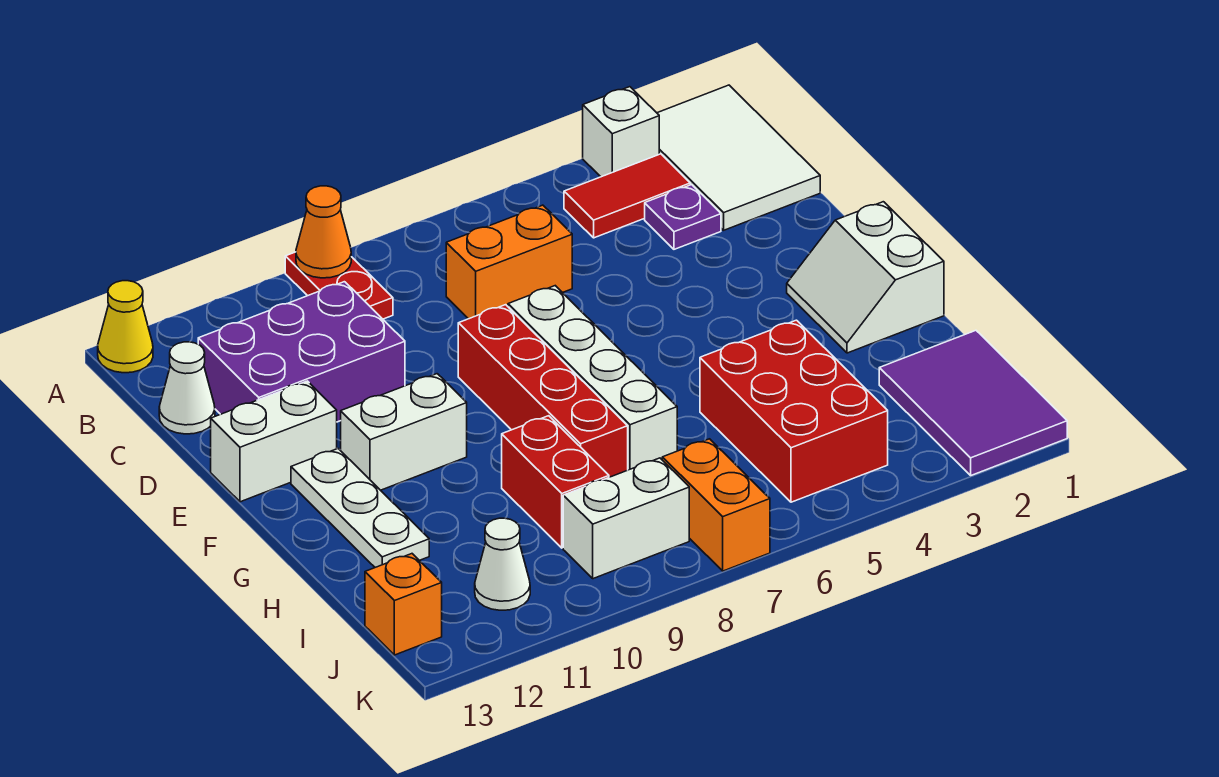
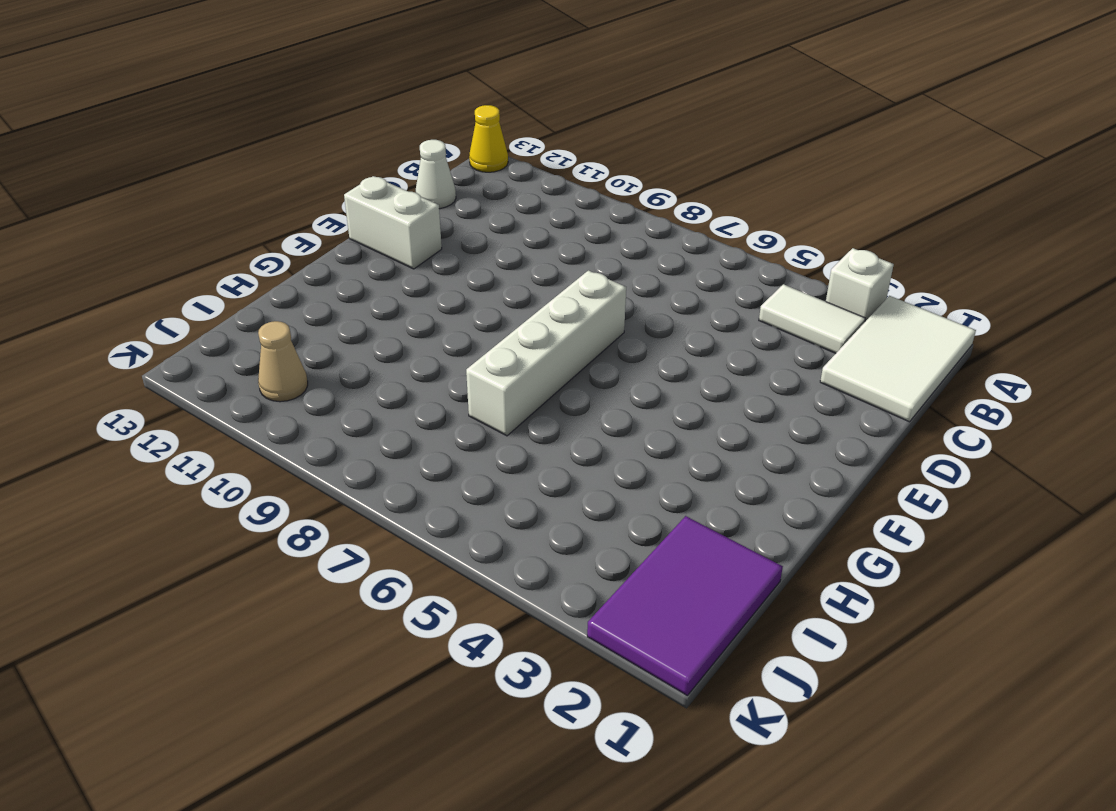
white 1x2 tile [759,284,866,353] -> red 1x2 tile [564,154,690,238]
tan 1x1 cone [258,321,308,402] -> white 1x1 cone [475,518,530,610]
none -> red 1x2 plate [285,252,393,319]
none -> purple 1x1 plate [645,185,721,249]
none -> orange 1x2 brick [446,205,572,319]

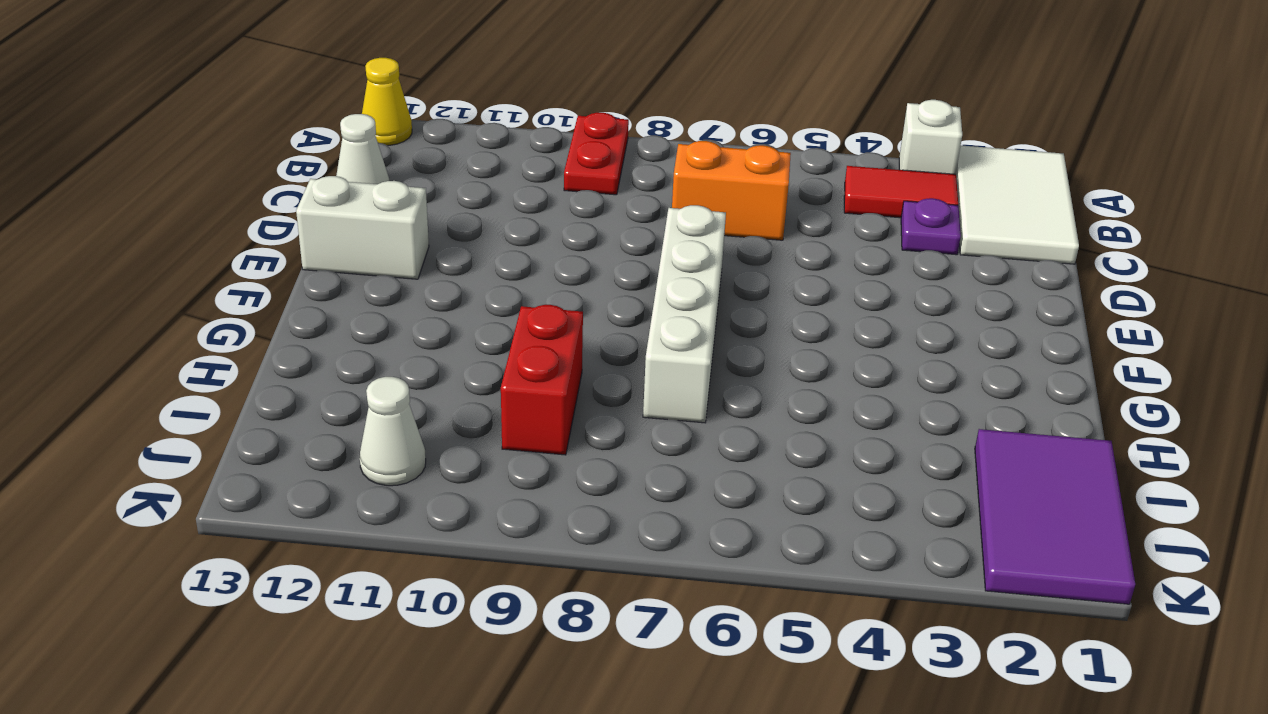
none -> purple 2x3 brick [198,282,405,422]
none -> red 1x4 brick [458,305,628,477]
none -> white 2x2 slope [787,202,944,353]

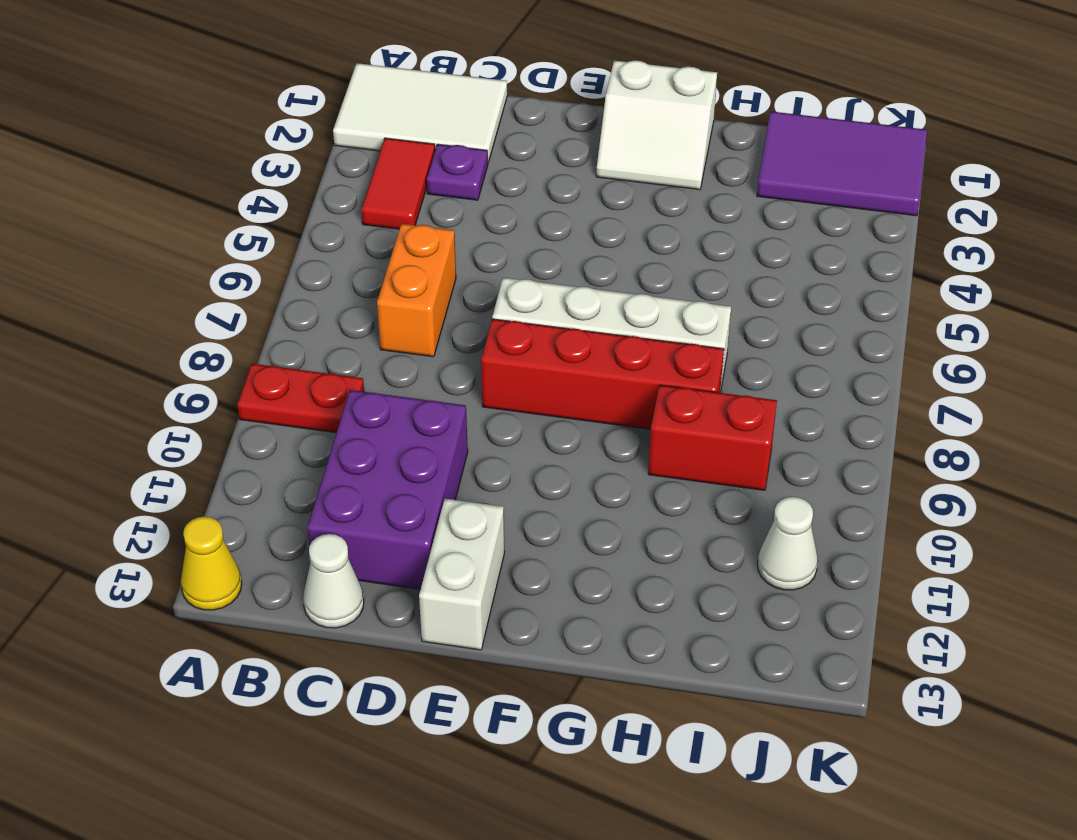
none -> white 1x1 brick [583,87,659,177]
none -> white 1x2 brick [341,374,467,490]
none -> white 1x3 plate [291,449,429,567]

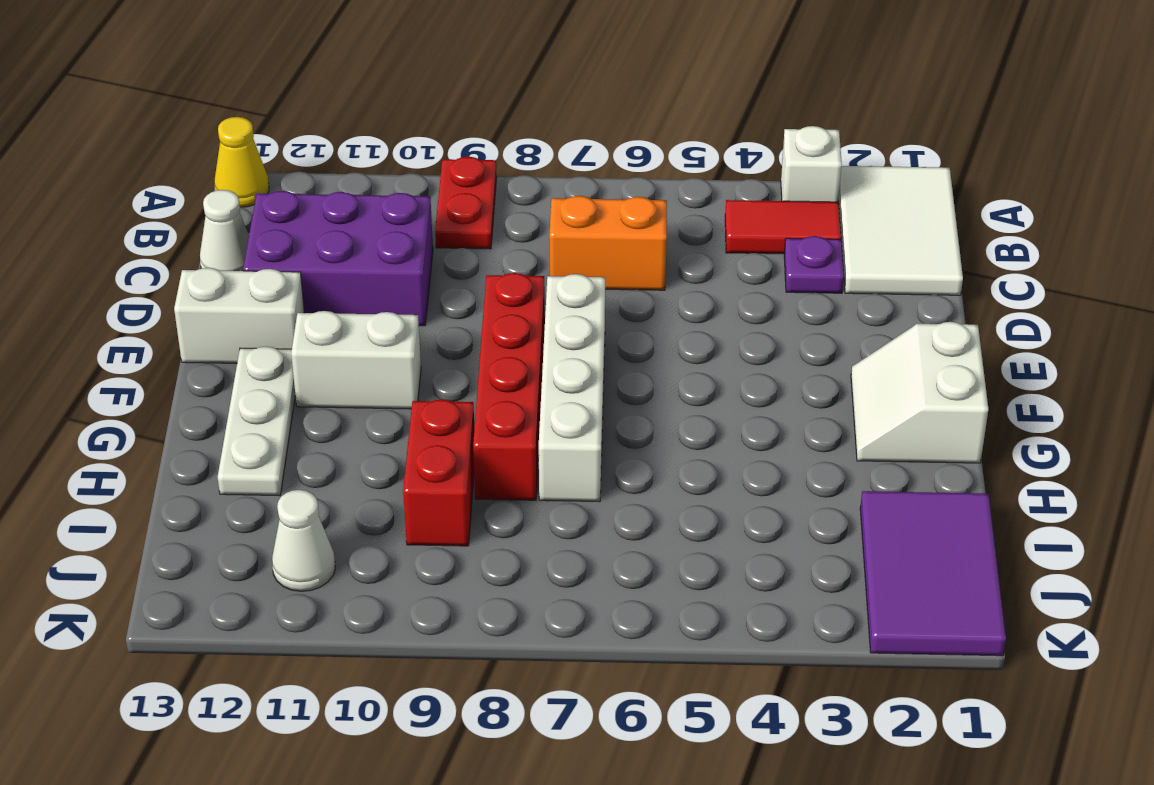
none -> red 2x3 brick [700,320,888,502]
none -> orange 1x2 brick [662,439,770,571]
none -> white 1x2 brick [563,458,689,579]

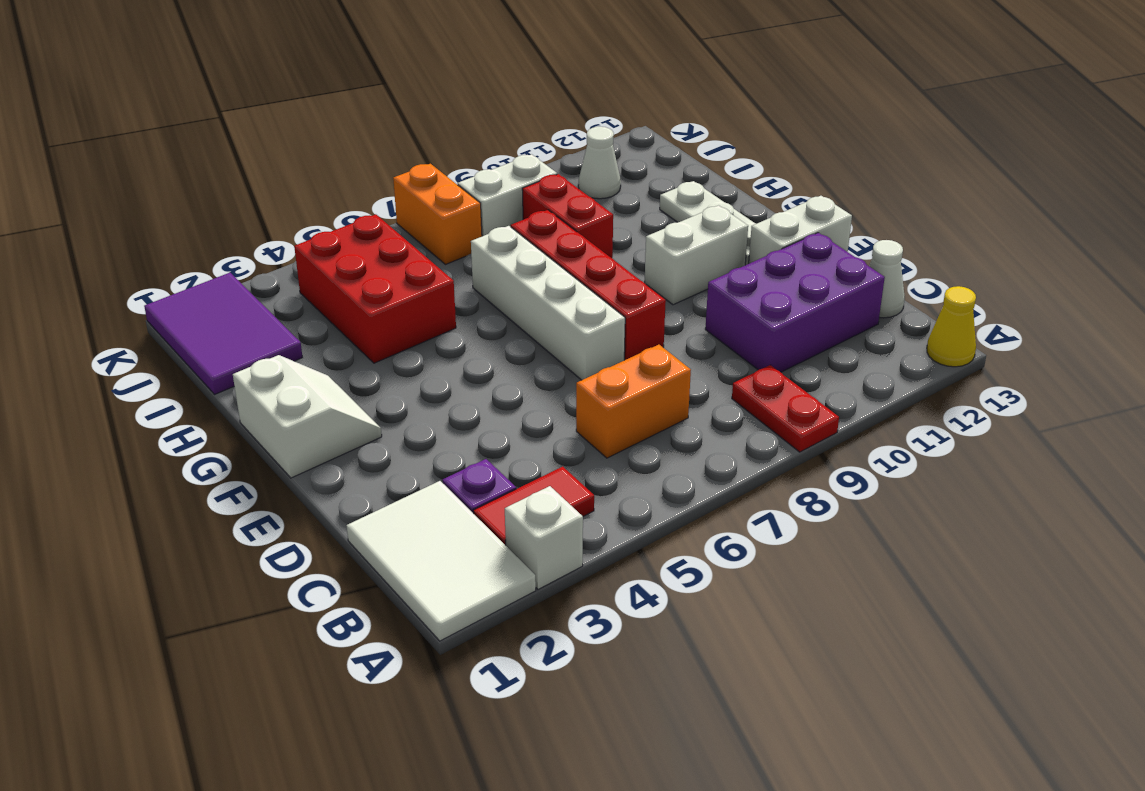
none -> orange 1x1 brick [365,554,442,655]
none -> orange 1x1 cone [296,186,351,278]

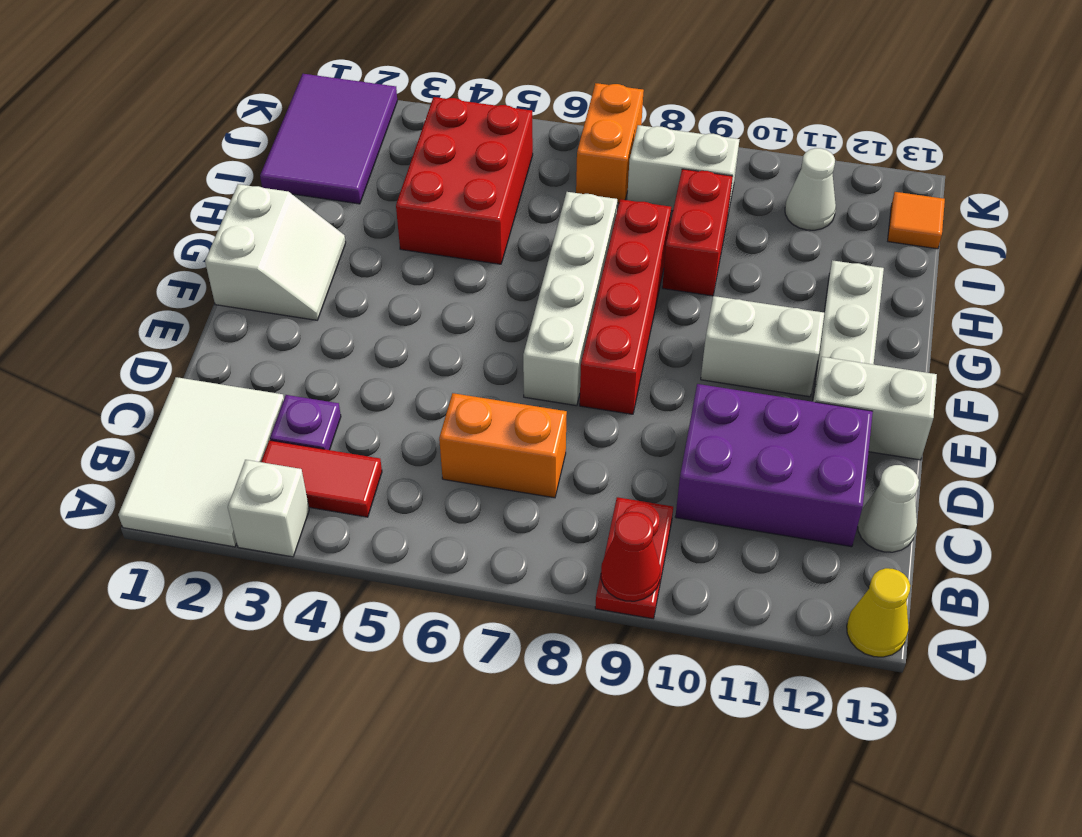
red 1x1 cone [601,512,660,601] -> orange 1x1 cone [296,186,351,278]
orange 1x1 tile [888,192,945,249] -> orange 1x1 brick [365,554,442,655]

